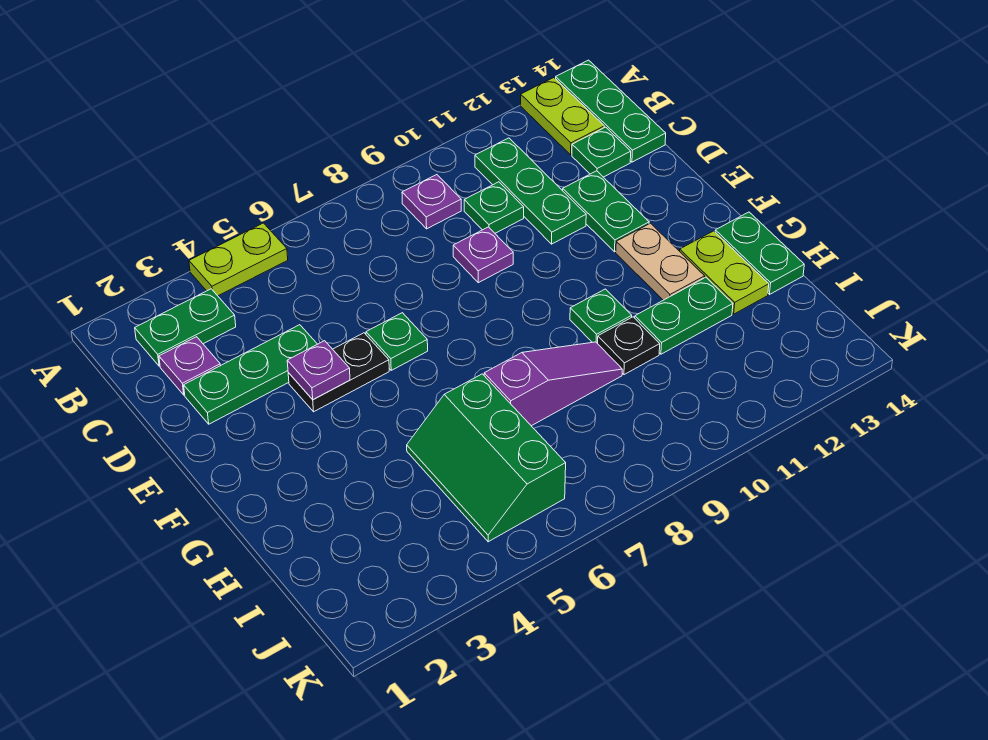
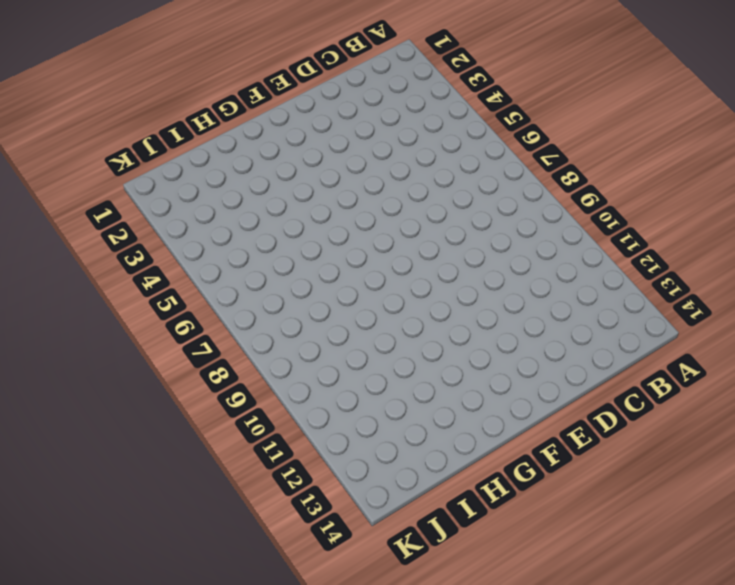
none -> lime 1x2 plate [189,223,288,296]
none -> lime 1x2 plate [521,78,604,155]
none -> green 1x3 plate [556,60,666,162]

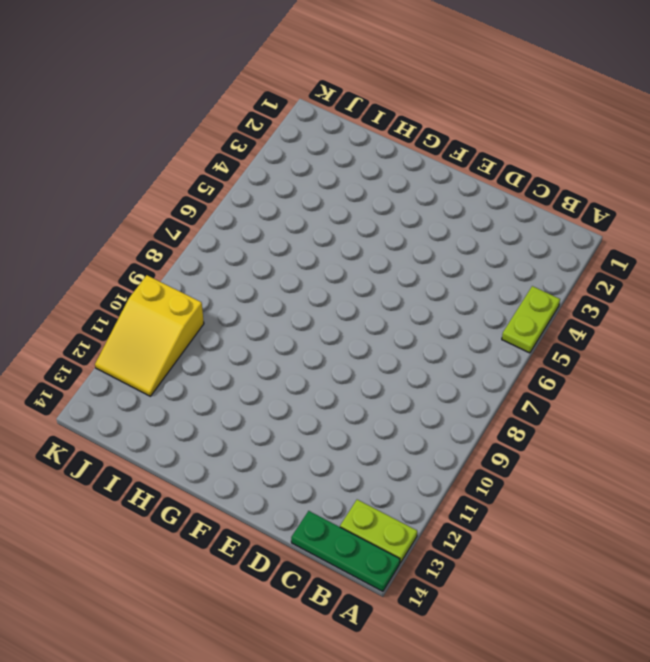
yellow 2x3 slope [95,275,204,396] -> none
none -> green 1x2 plate [135,289,236,366]
none -> purple 1x1 plate [402,175,461,229]
none -> green 1x3 plate [475,138,586,244]

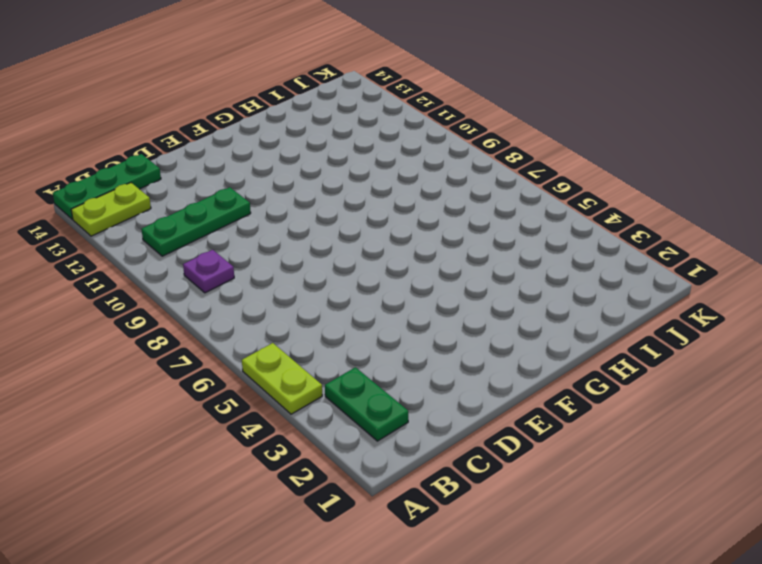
none -> purple 1x1 plate [159,337,220,395]
none -> green 1x1 plate [464,182,524,233]
none -> green 1x1 plate [572,127,631,177]

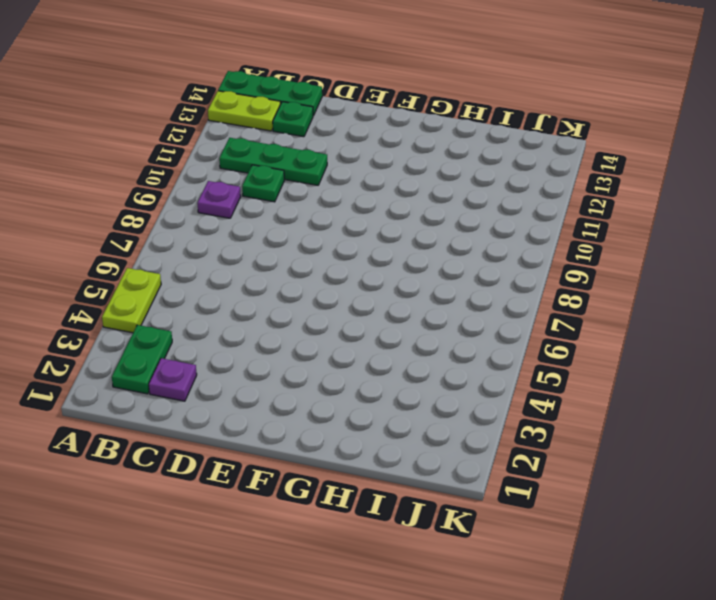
none -> green 1x3 plate [184,325,317,424]
none -> purple 1x1 plate [453,227,513,283]
none -> green 1x2 plate [563,171,649,252]

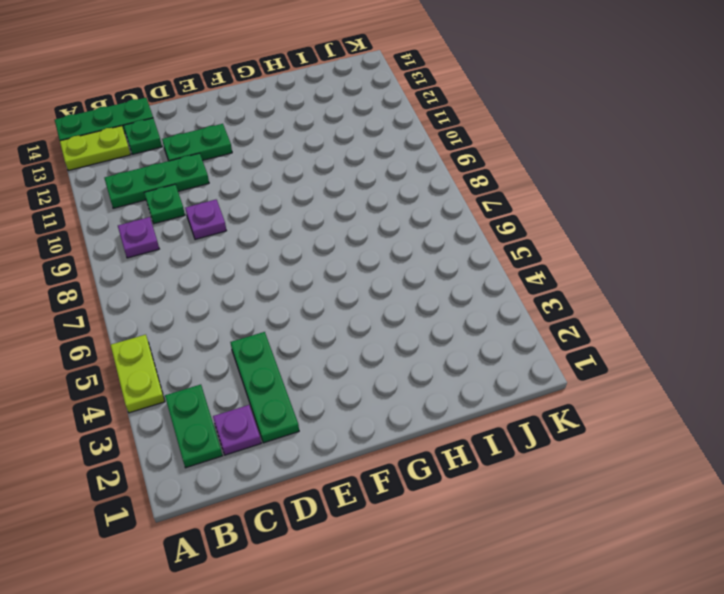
none -> black 1x2 plate [288,333,389,412]
none -> green 1x1 plate [366,313,428,370]
none -> tan 1x2 plate [616,223,705,300]

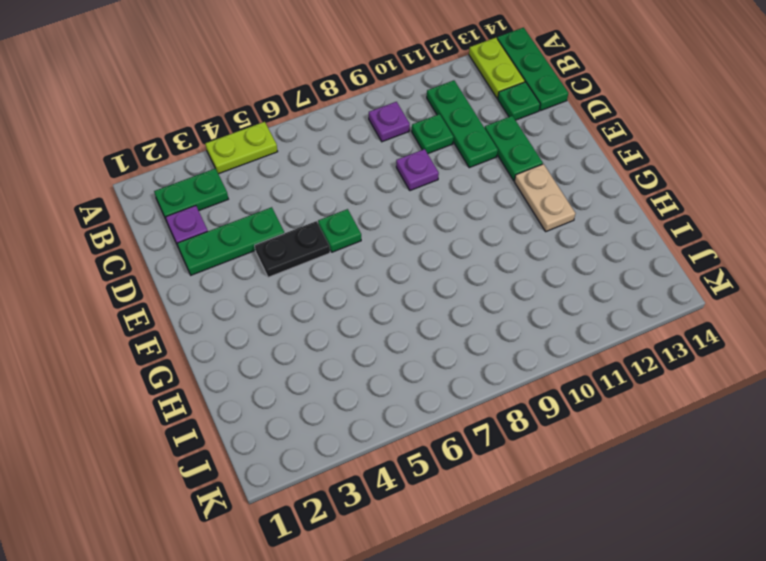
none -> green 1x1 plate [570,289,632,344]
none -> lime 1x2 plate [680,231,769,314]
none -> green 1x2 plate [715,212,804,294]

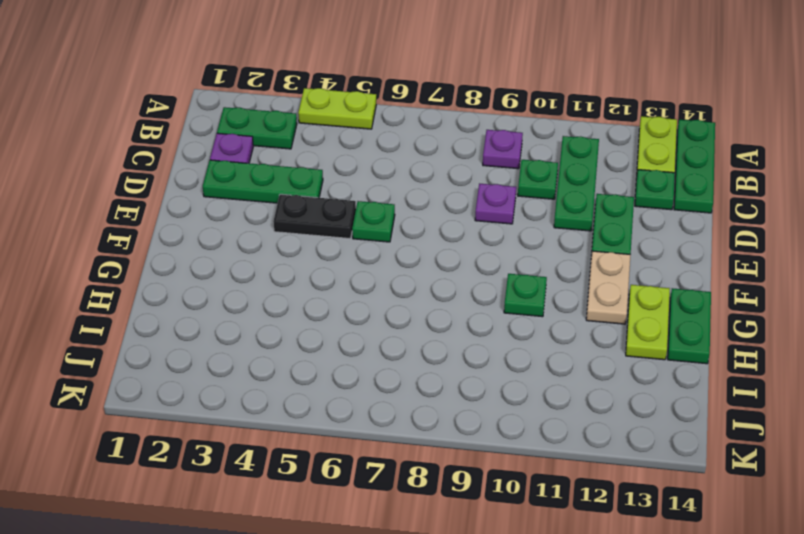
none -> green 2x3 slope [407,374,566,542]
none -> purple 1x3 slope [484,342,622,426]
none -> black 1x1 plate [598,317,660,375]

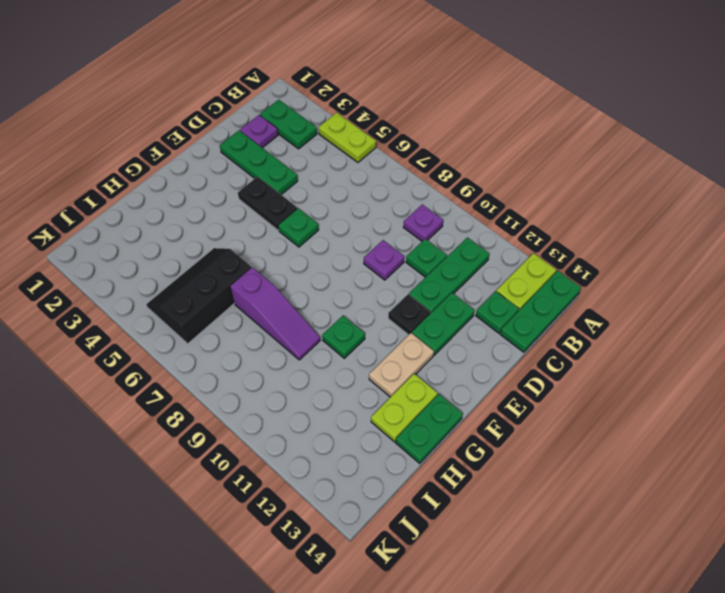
black 1x1 plate [388,294,431,335] -> black 1x1 plate moved to [598,317,660,375]
black 2x3 slope [146,248,252,344] -> green 2x3 slope [407,374,566,542]
none -> green 1x2 plate [635,277,733,354]
none -> purple 1x1 plate [287,341,350,400]

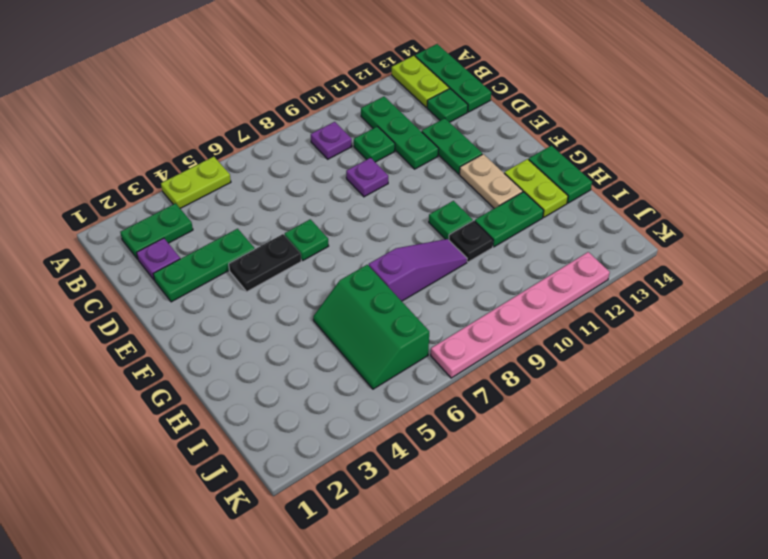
pink 1x6 plate [431,252,610,378] -> none
none -> purple 1x1 plate [287,341,350,400]

